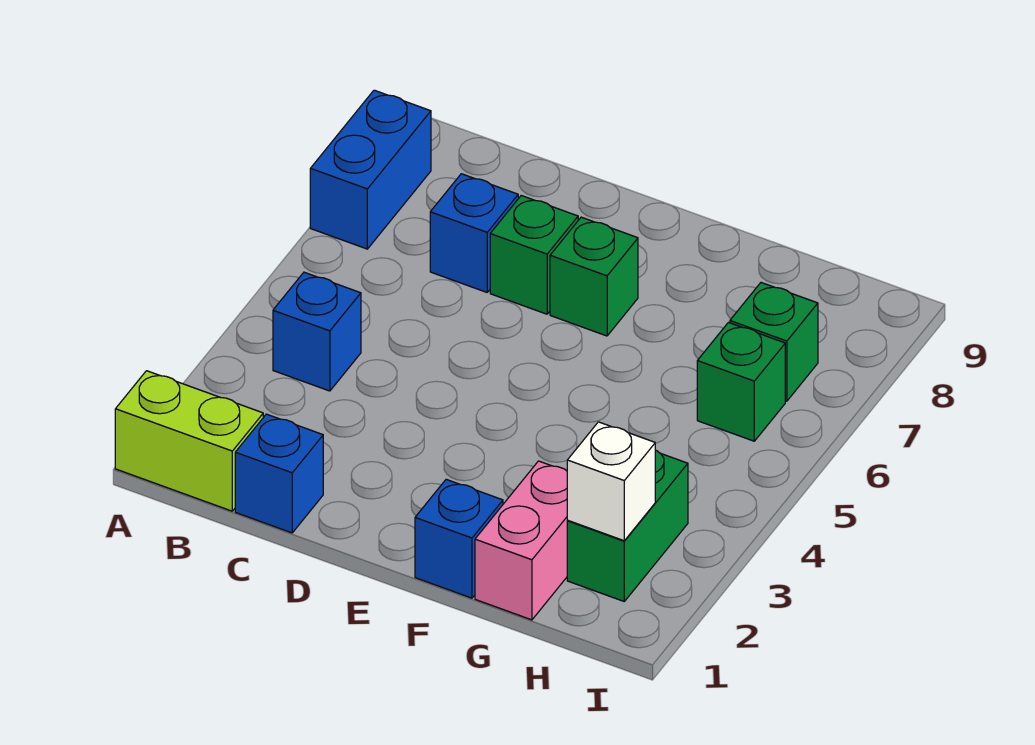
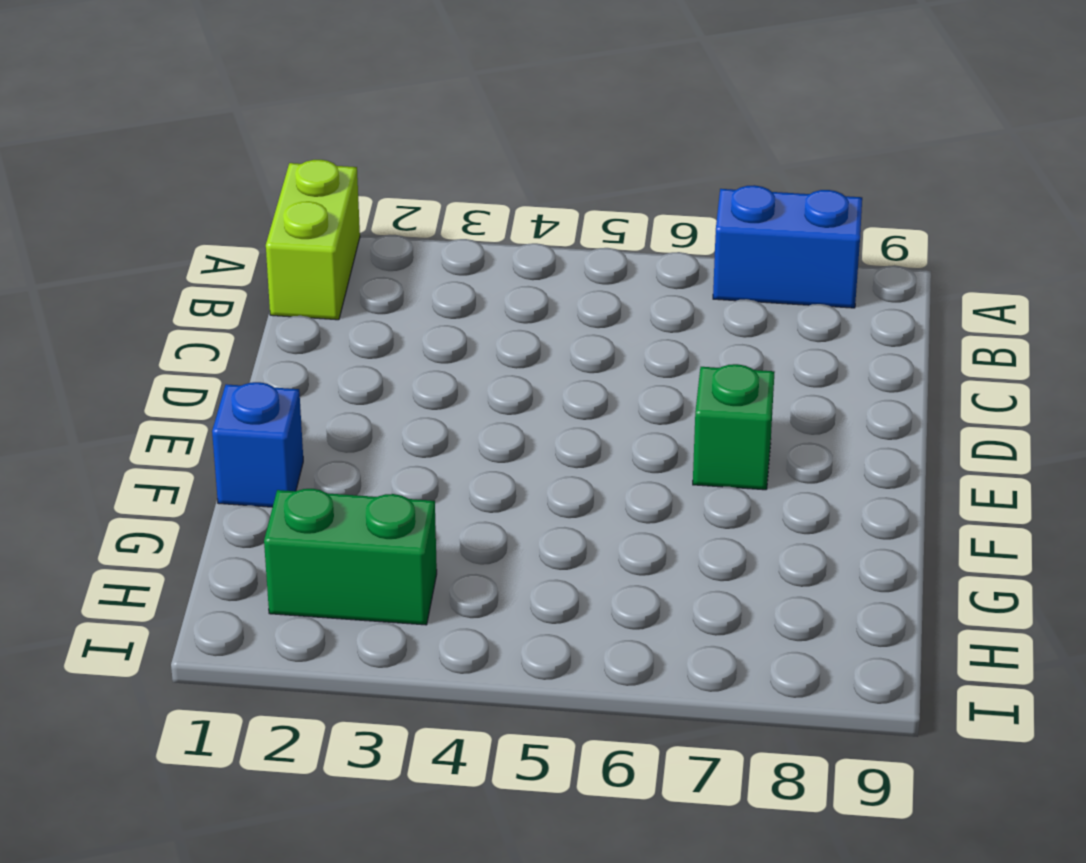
none -> blue 1x1 brick [273,272,361,391]
none -> blue 1x1 brick [235,414,323,533]
none -> blue 1x1 brick [430,174,518,292]

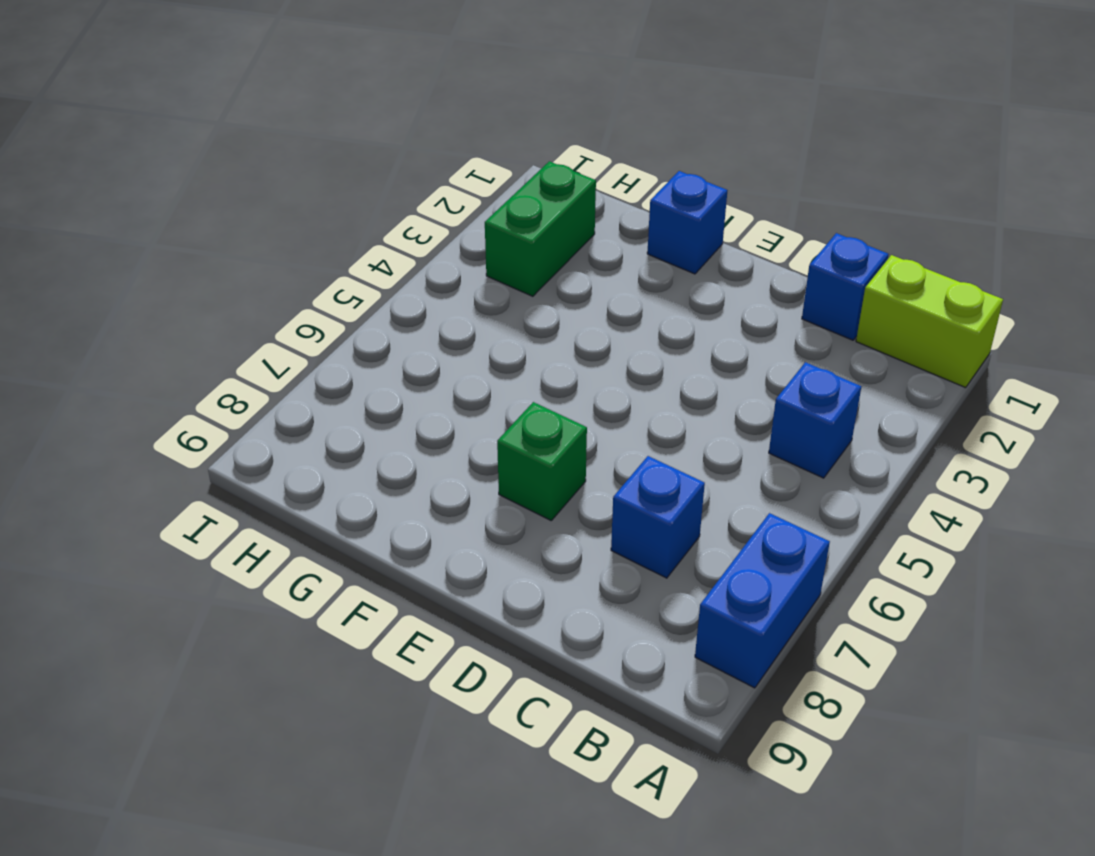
none -> green 1x1 brick [490,196,578,314]
none -> pink 1x2 brick [475,461,568,620]
none -> green 1x1 brick [697,323,785,441]

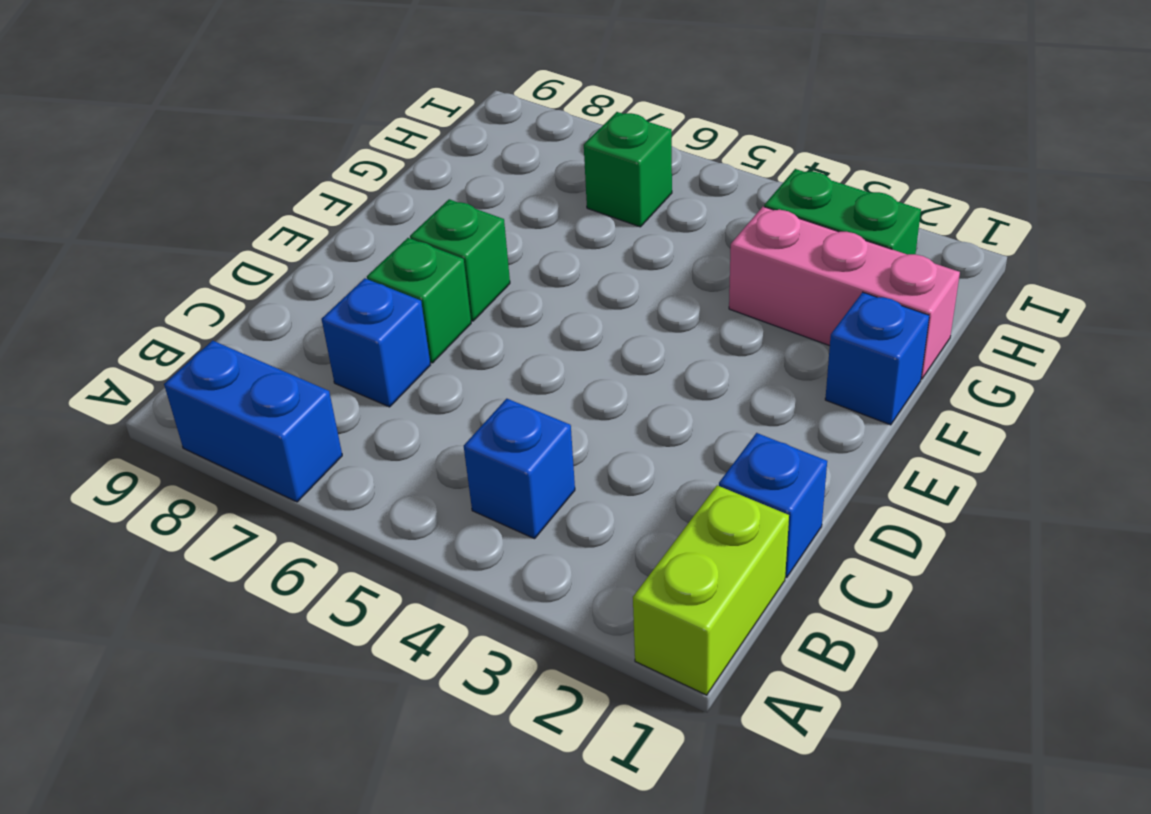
pink 1x3 brick [729,207,960,379] -> pink 1x2 brick [475,461,568,620]
none -> green 1x1 brick [730,283,818,401]
none -> white 1x1 brick [567,422,655,541]

